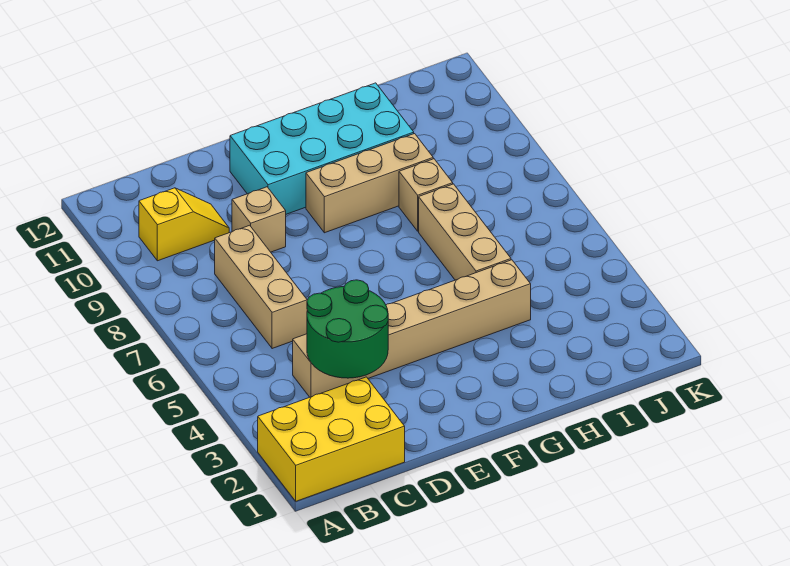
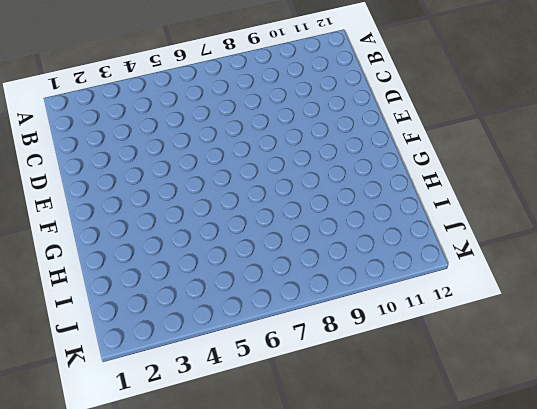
none -> yellow 2x3 brick [258,377,405,501]
none -> yellow 1x2 slope [139,188,229,261]

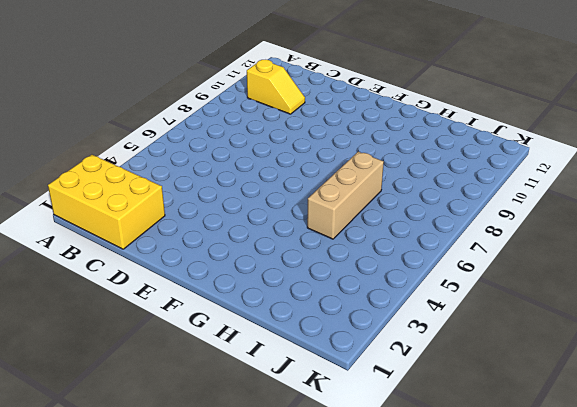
none -> tan 1x6 brick [293,260,531,397]
none -> tan 1x3 brick [215,225,307,349]

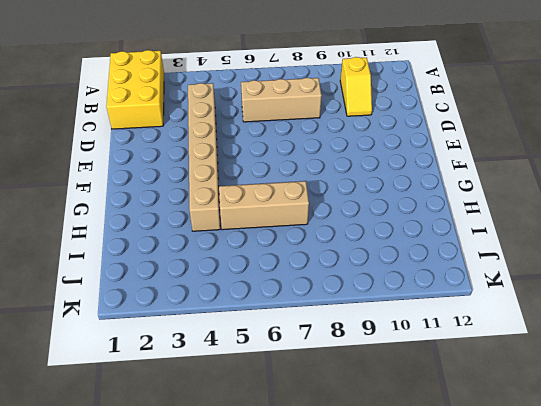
none -> tan 1x1 brick [232,187,286,252]
none -> cyan 2x4 brick [230,83,414,214]

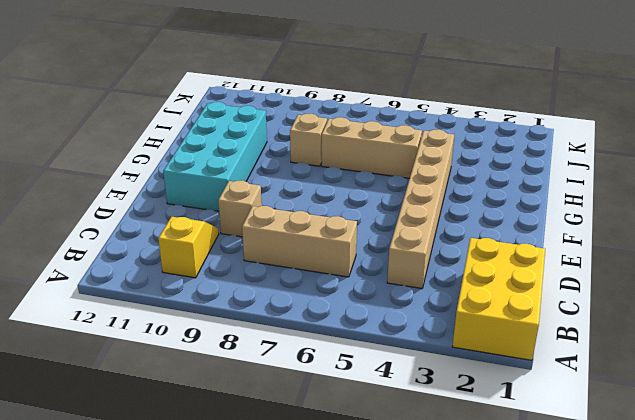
none -> tan 1x3 brick [306,134,433,233]
none -> green 2x2 round brick [307,280,388,378]

